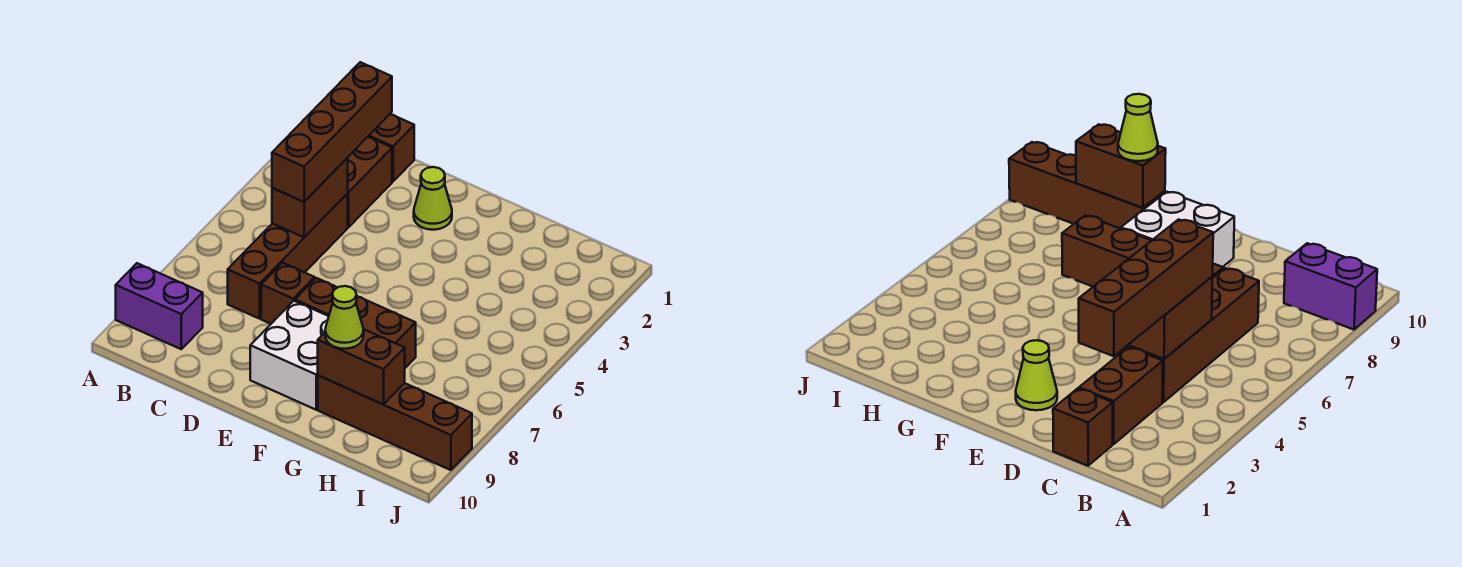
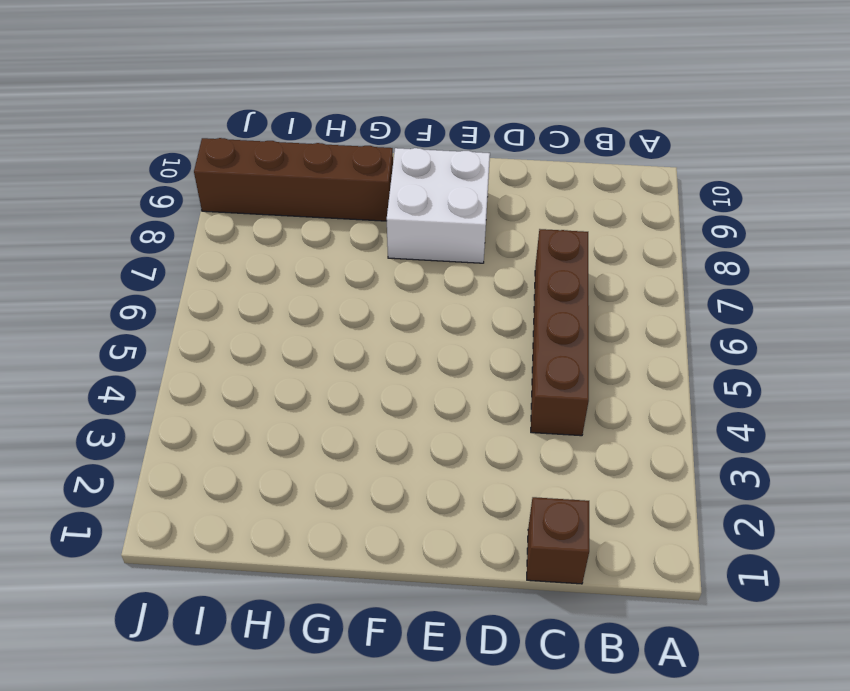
none -> purple 1x2 brick [116,263,203,349]
none -> brown 1x2 brick [347,137,392,227]
none -> brown 1x1 brick [261,263,315,324]

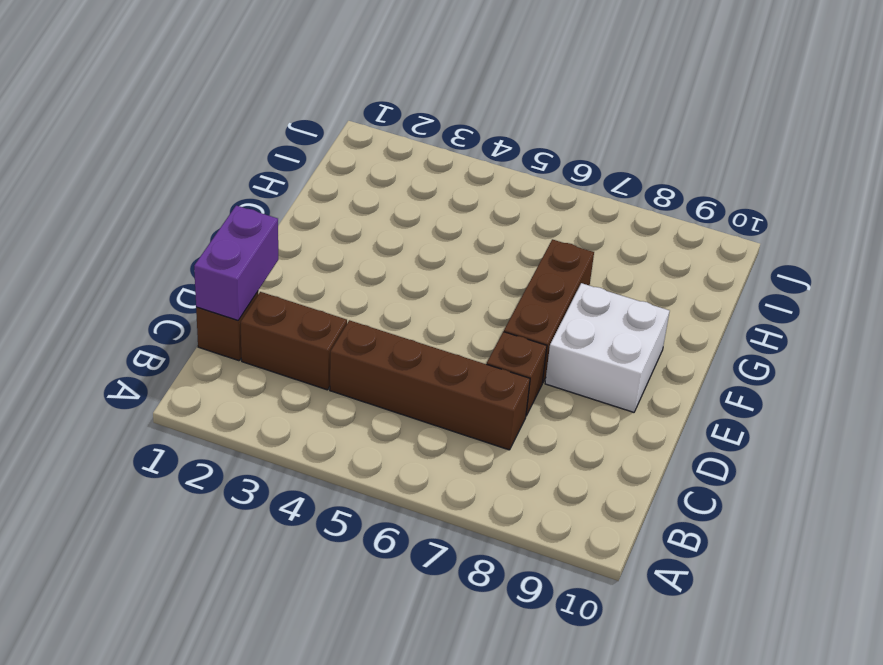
purple 1x2 brick [194,206,278,321] -> purple 1x2 brick moved to [116,263,203,349]
none -> lime 1x1 cone [414,167,452,230]
none -> brown 1x4 brick [318,375,472,470]
none -> brown 1x2 brick [272,158,348,237]

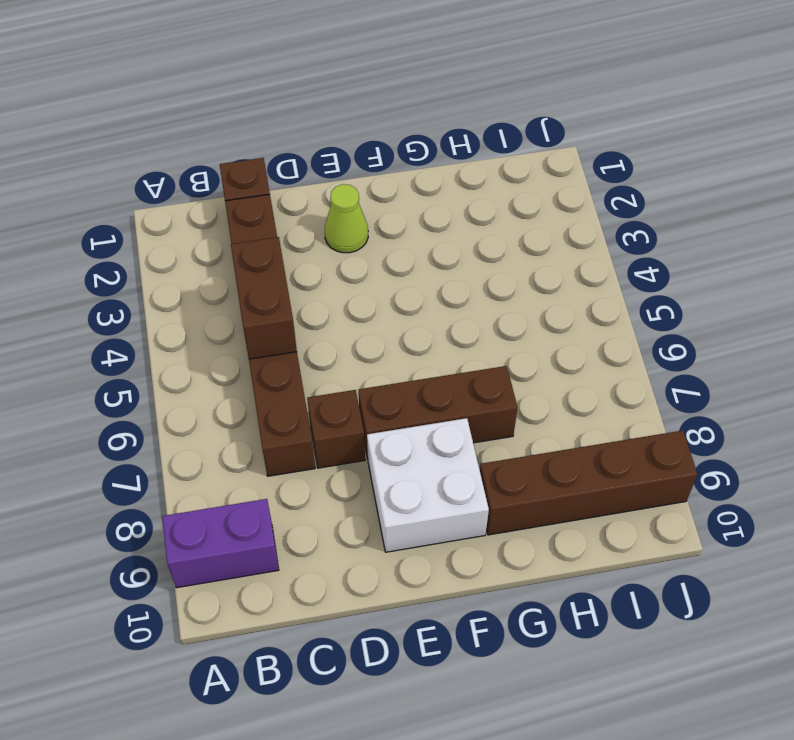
none -> brown 1x2 brick [318,329,405,404]
none -> brown 1x4 brick [272,62,392,202]
none -> lime 1x1 cone [325,286,364,349]

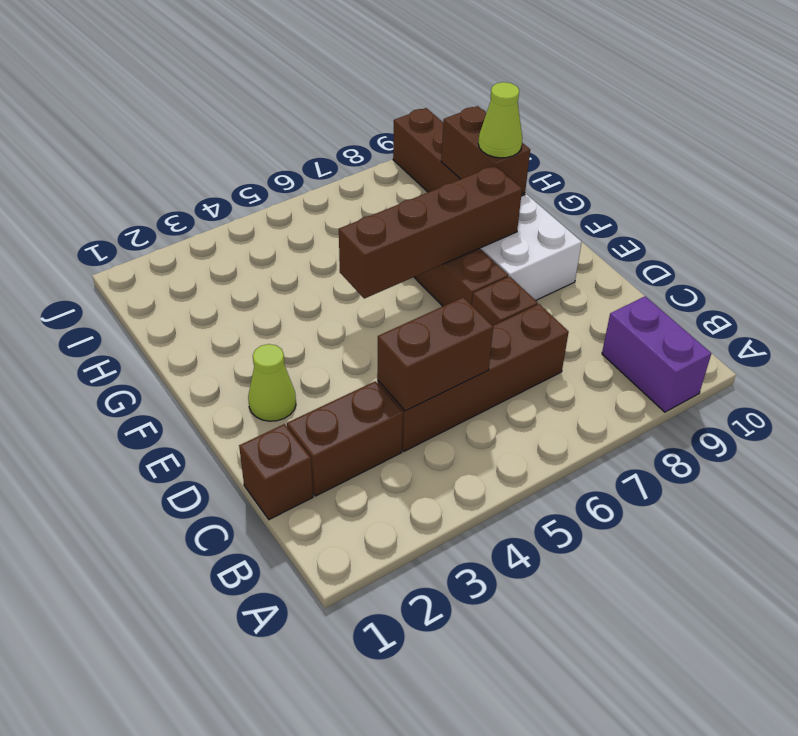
brown 1x4 brick [339,166,522,299] -> brown 1x4 brick moved to [272,62,392,202]

